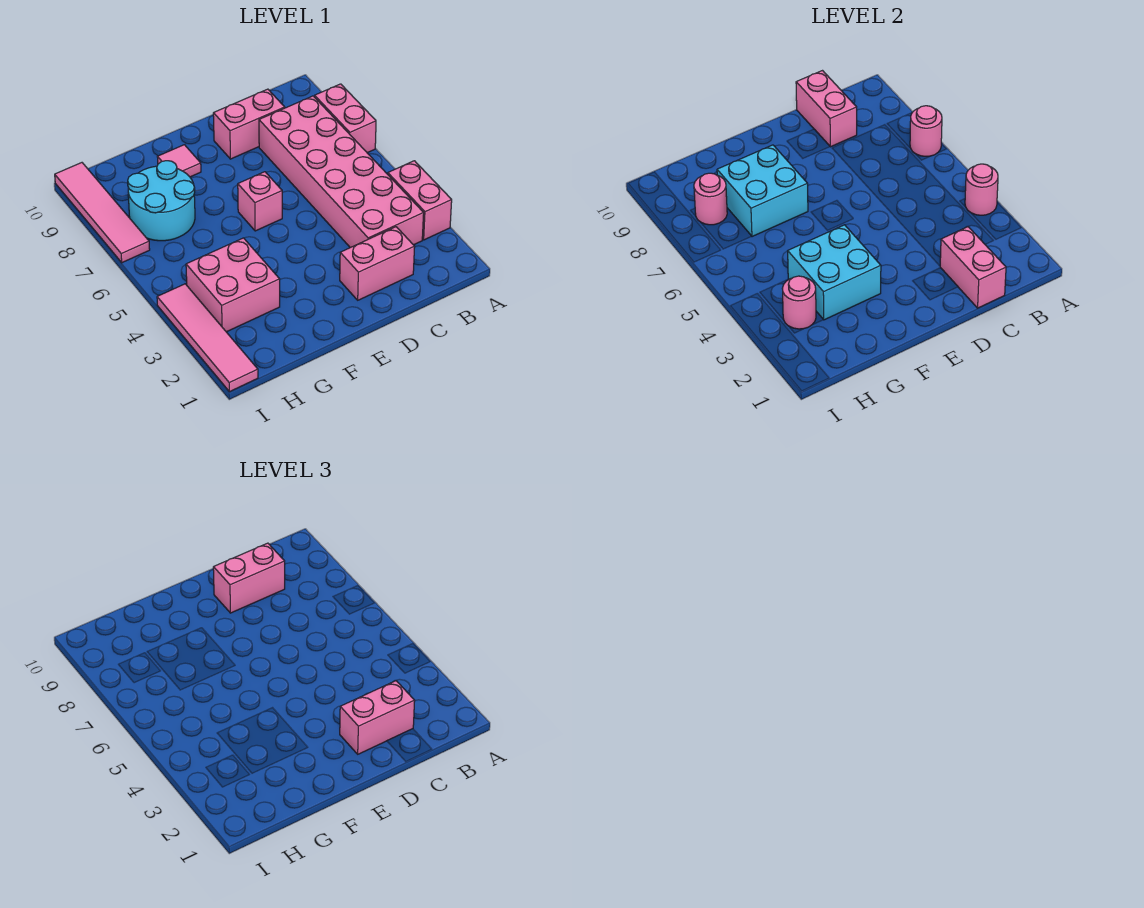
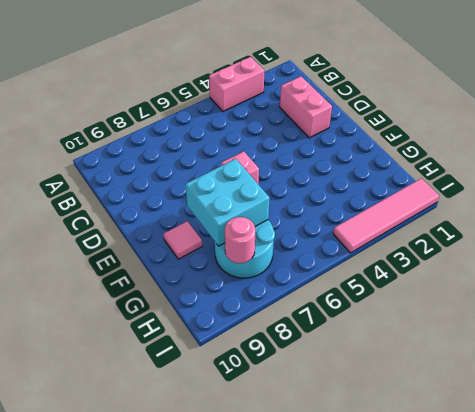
none -> pink 1x2 brick [315,84,376,153]
none -> pink 2x6 brick [259,96,424,248]
none -> pink 1x2 brick [213,89,285,159]

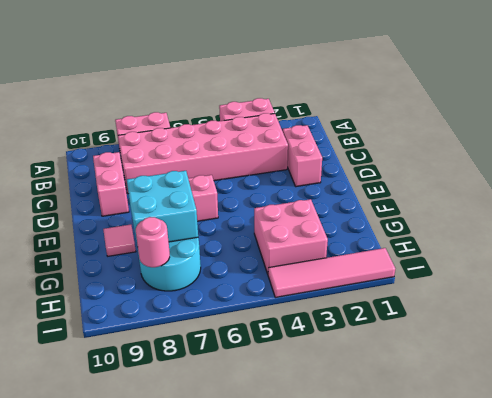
none -> pink 1x4 tile [55,163,150,263]
none -> pink 1x1 round brick [965,164,998,215]
none -> pink 1x1 round brick [910,106,942,157]

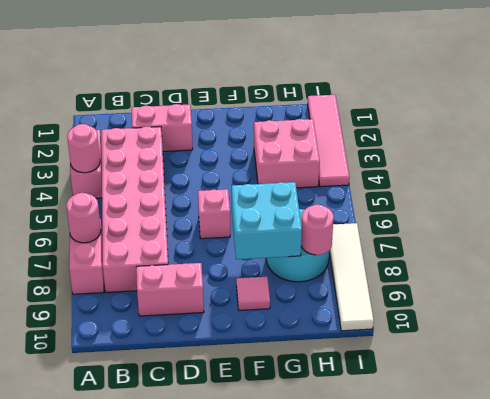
white 1x4 tile [329,223,374,331] -> pink 1x4 tile [55,163,150,263]
none -> pink 1x2 brick [940,227,1006,308]
none -> pink 1x2 brick [796,71,857,147]
none -> cyan 2x2 brick [788,225,881,320]

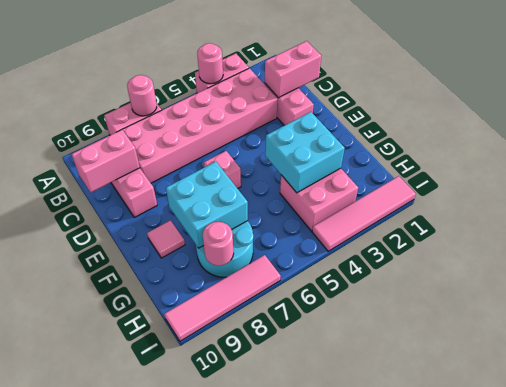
none -> pink 1x1 round brick [782,276,816,329]
none -> pink 1x2 brick [340,681,415,754]
none -> pink 1x2 brick [213,543,285,613]

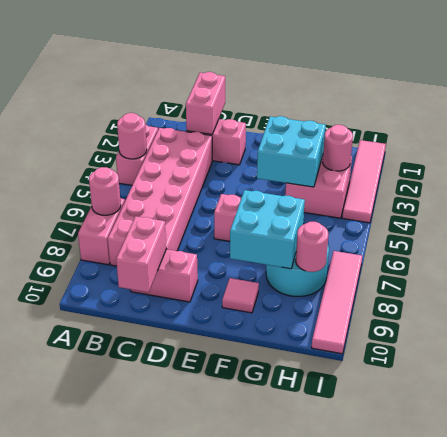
none -> pink 1x2 brick [340,681,415,754]
none -> pink 1x2 brick [213,543,285,613]

